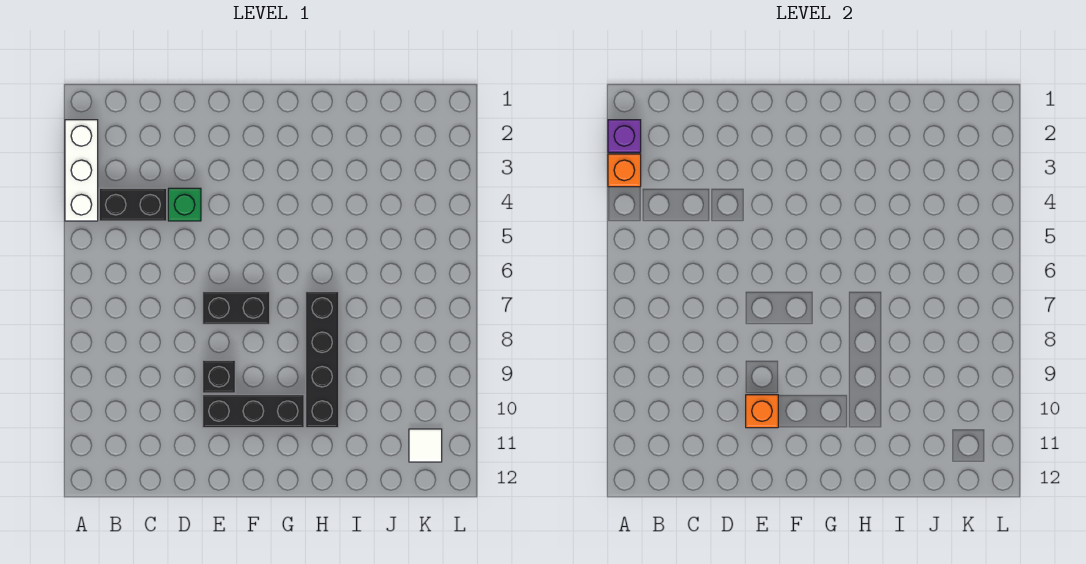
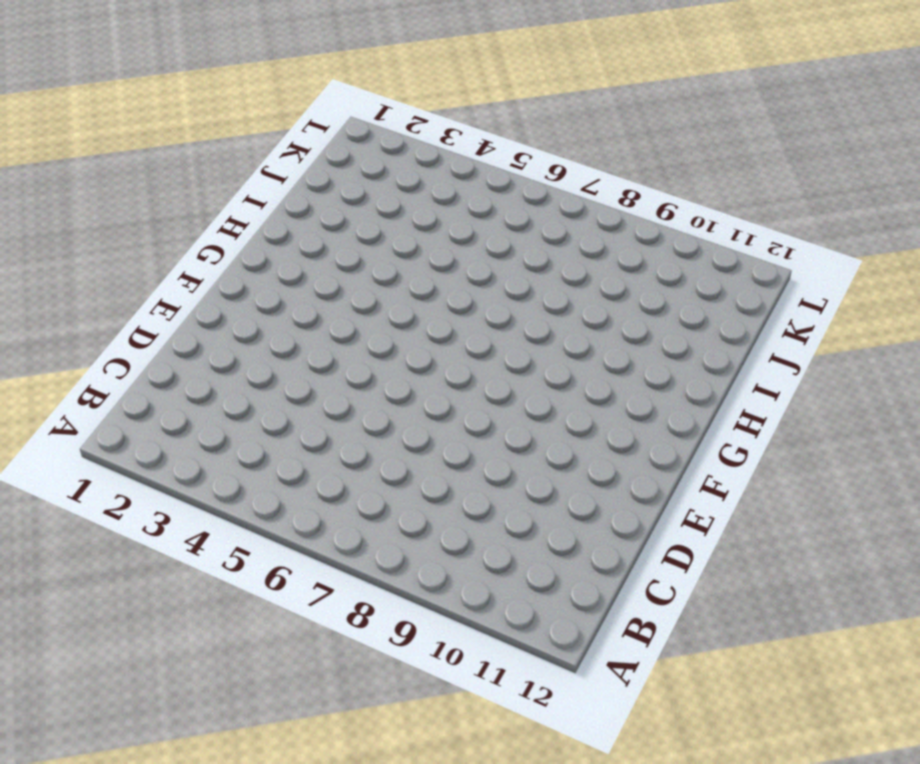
none -> white 1x3 brick [65,120,98,221]
none -> black 1x2 brick [99,188,167,221]

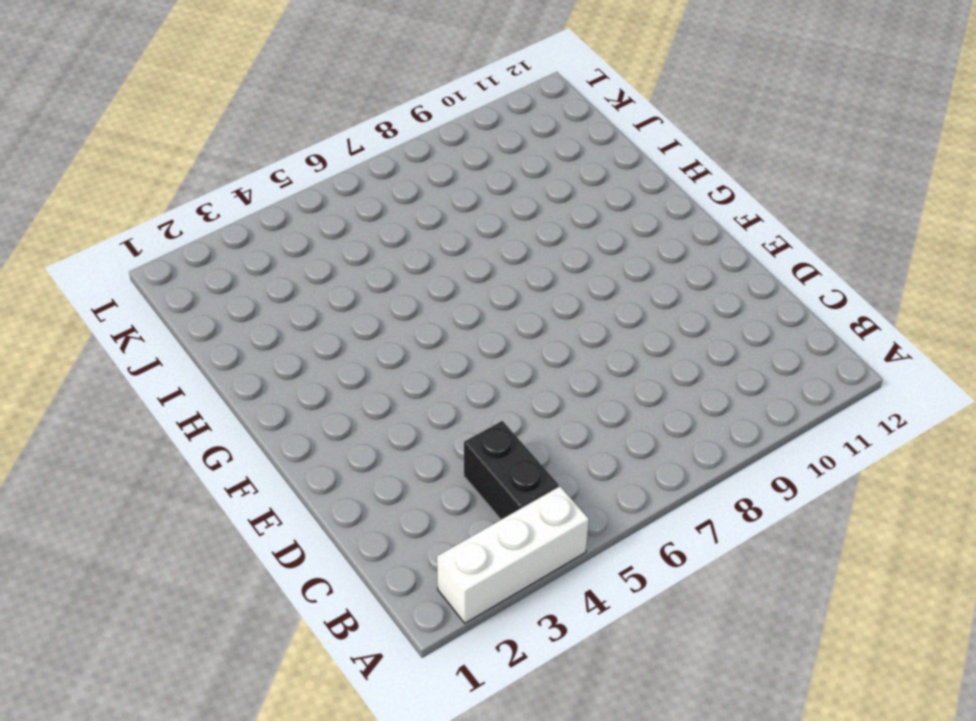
none -> green 1x1 brick [168,188,201,221]
none -> black 1x2 brick [203,292,270,324]

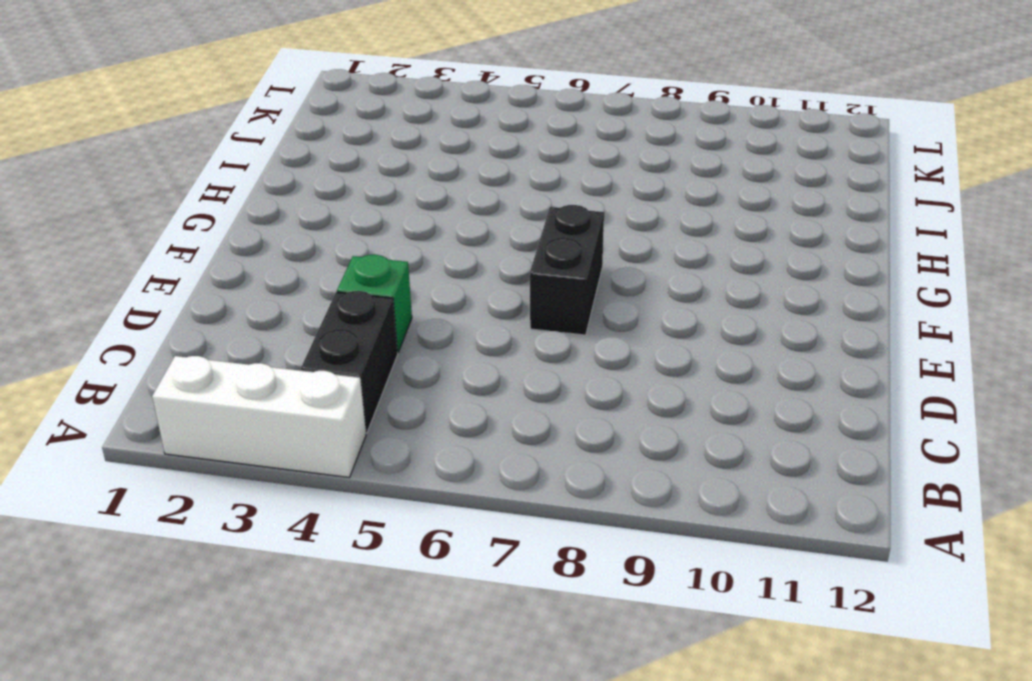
none -> black 1x1 brick [203,360,235,393]
none -> black 1x3 brick [203,395,304,428]

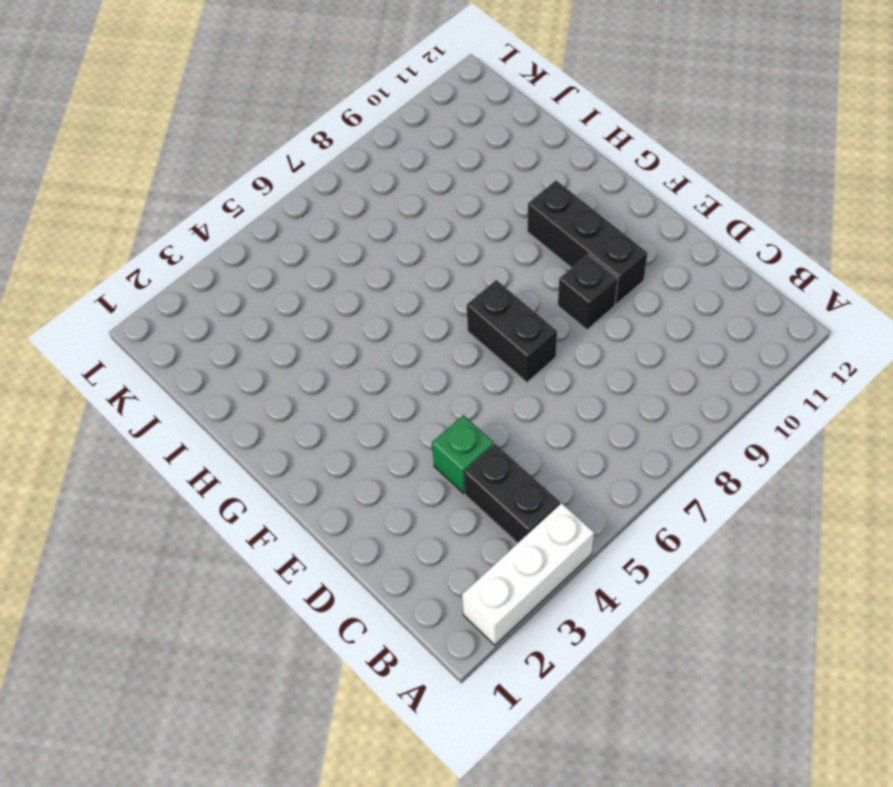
none -> black 1x4 brick [306,292,339,428]
none -> white 1x1 tile [409,429,442,462]

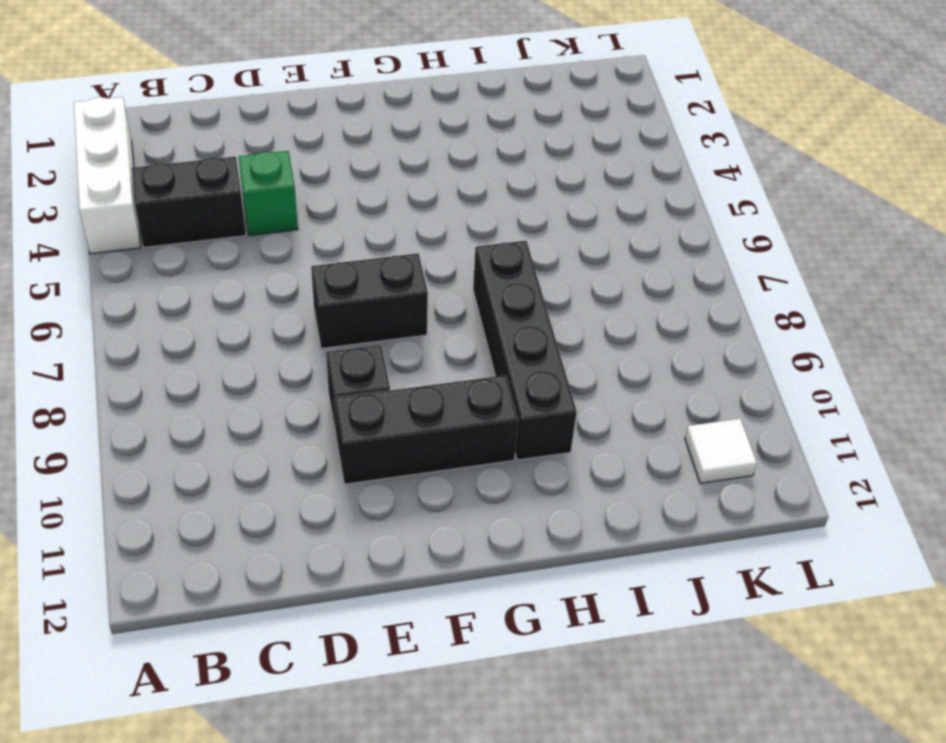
none -> purple 1x1 brick [608,120,641,152]
none -> orange 1x1 brick [608,154,641,187]

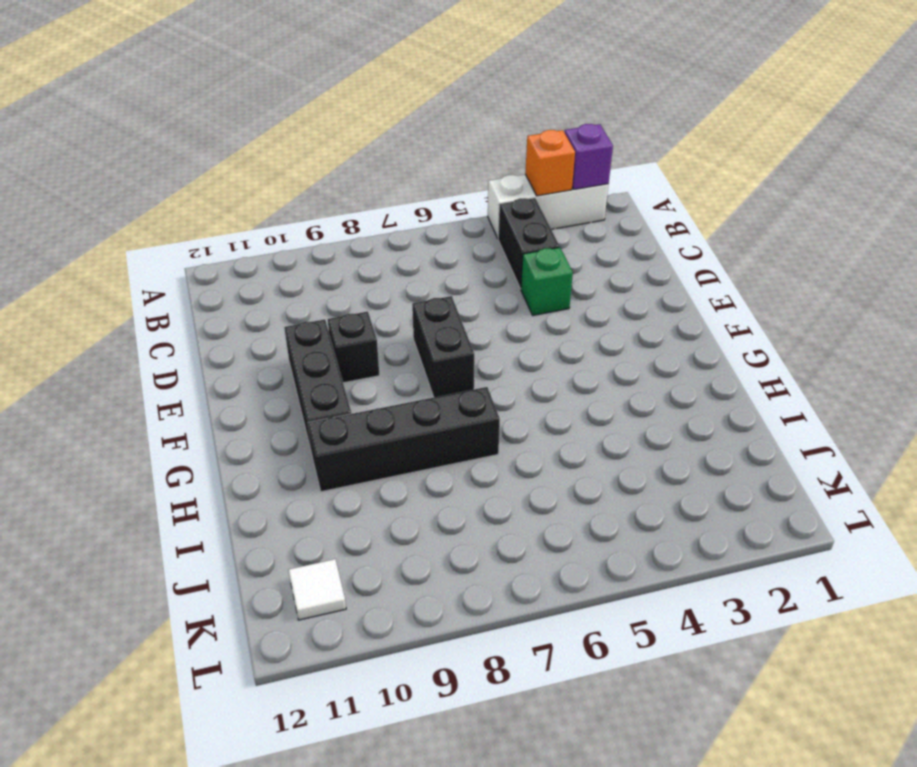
none -> orange 1x1 brick [746,395,778,428]

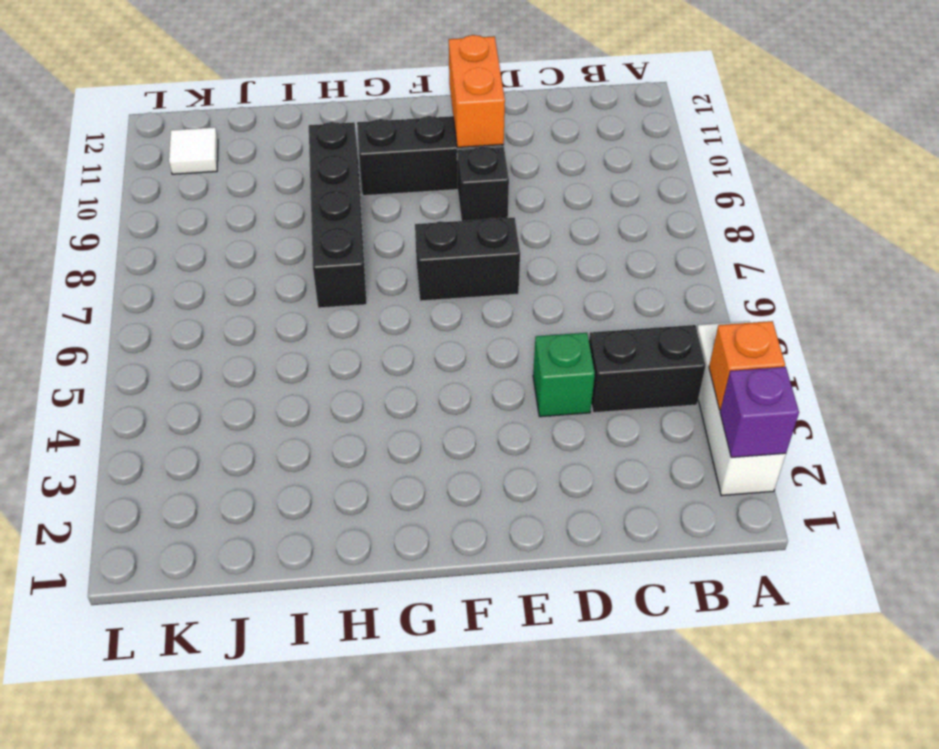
orange 1x2 brick [449,35,505,147] -> orange 1x1 brick [746,395,778,428]

